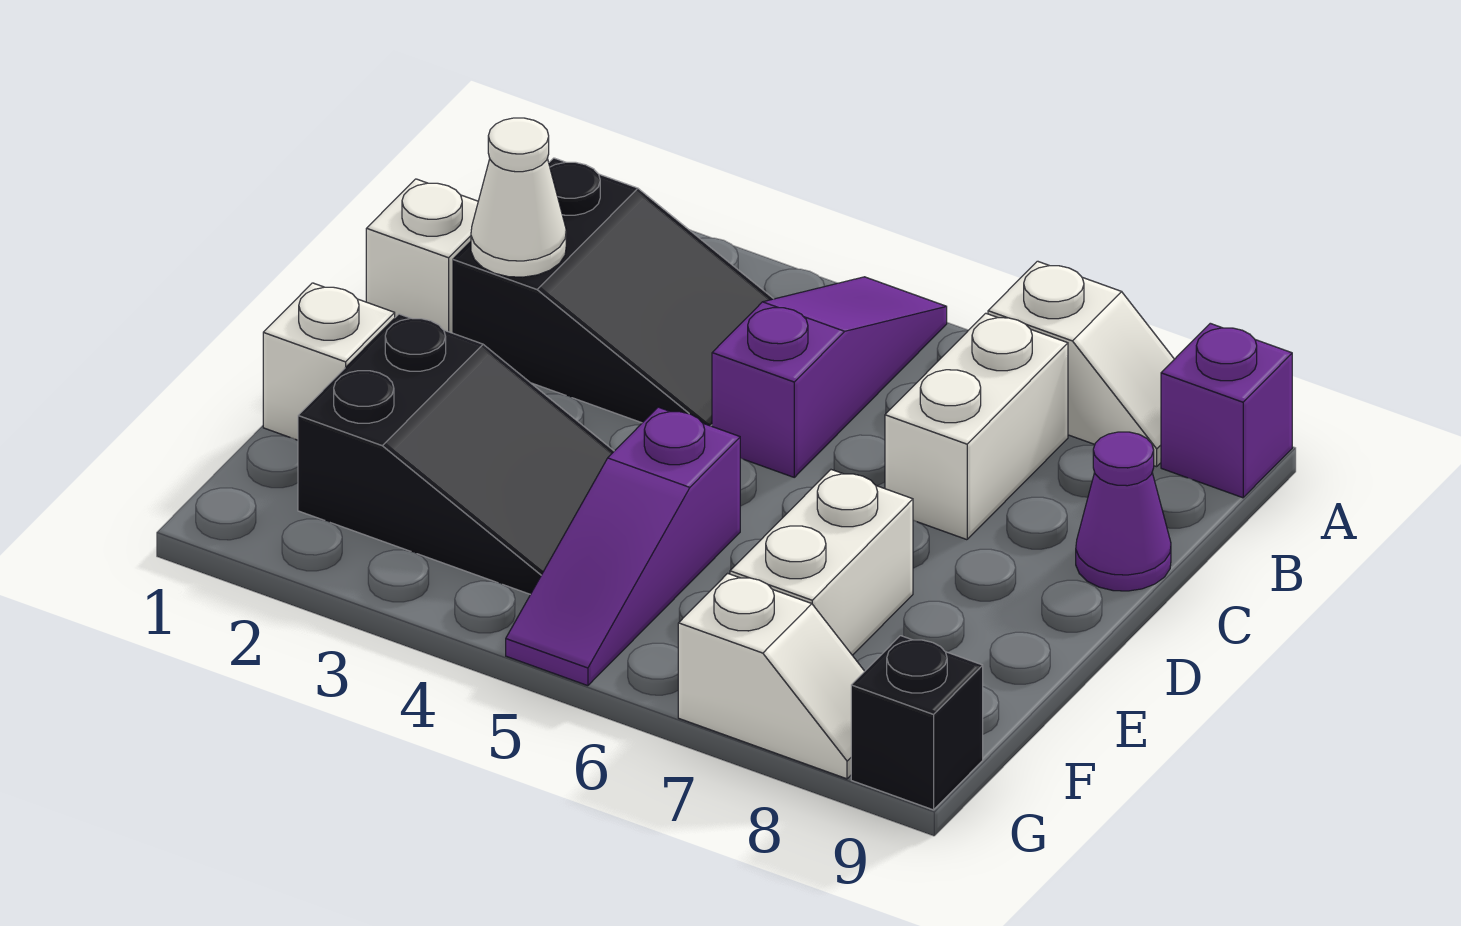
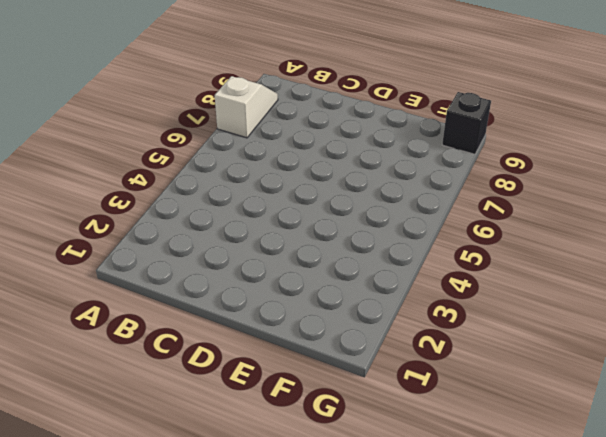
none -> purple 1x3 slope [712,277,947,477]
none -> purple 1x1 brick [1161,323,1292,498]
none -> black 2x3 slope [453,158,773,426]

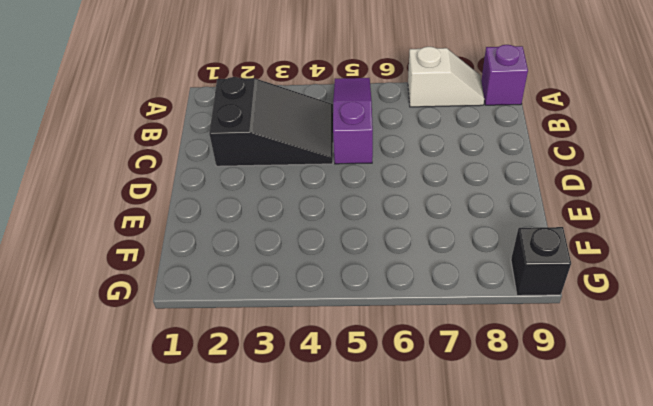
none -> white 1x2 brick [885,313,1068,540]
none -> white 1x1 brick [366,179,478,333]
none -> purple 1x1 cone [1076,432,1171,591]

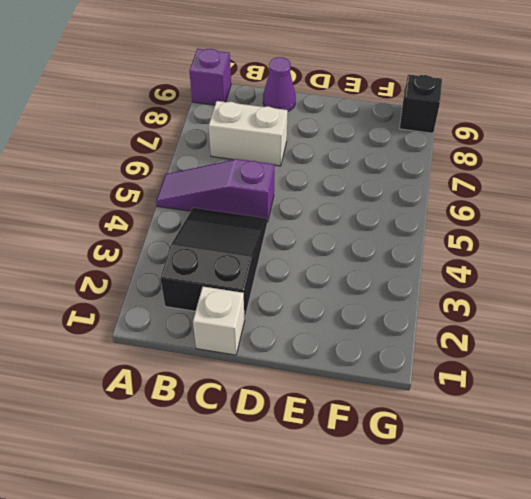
none -> white 1x2 slope [988,261,1174,467]
none -> white 1x1 brick [263,283,395,440]
none -> black 2x3 slope [298,314,614,594]

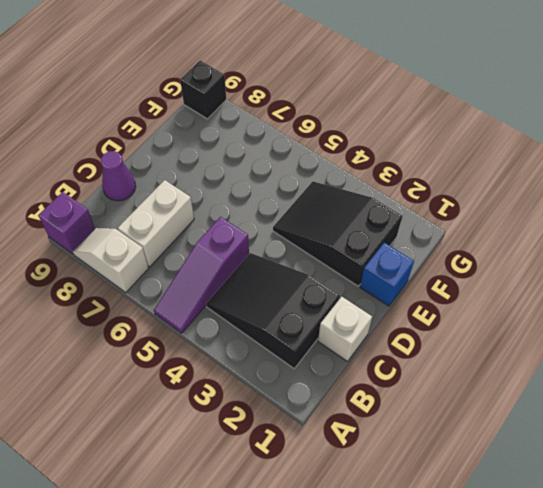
blue 1x1 brick [360,243,414,306] -> white 1x1 brick [263,283,395,440]
none -> purple 1x3 slope [506,407,740,686]
none -> white 1x2 brick [730,470,913,655]
none -> white 1x2 slope [678,573,865,779]

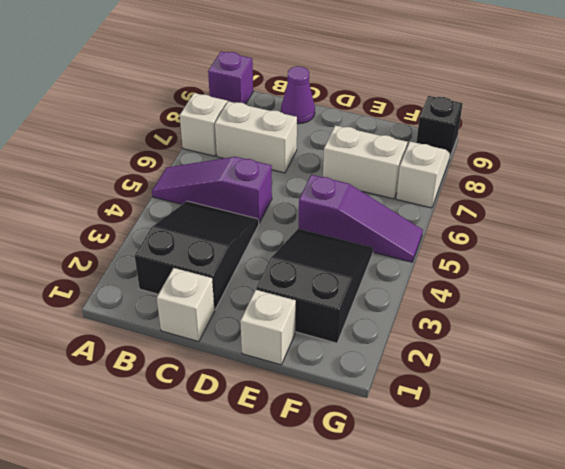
none -> white 1x1 cone [471,118,566,277]

